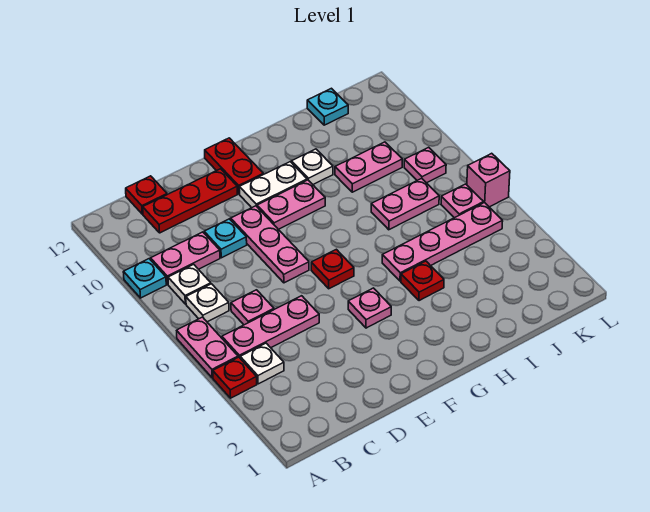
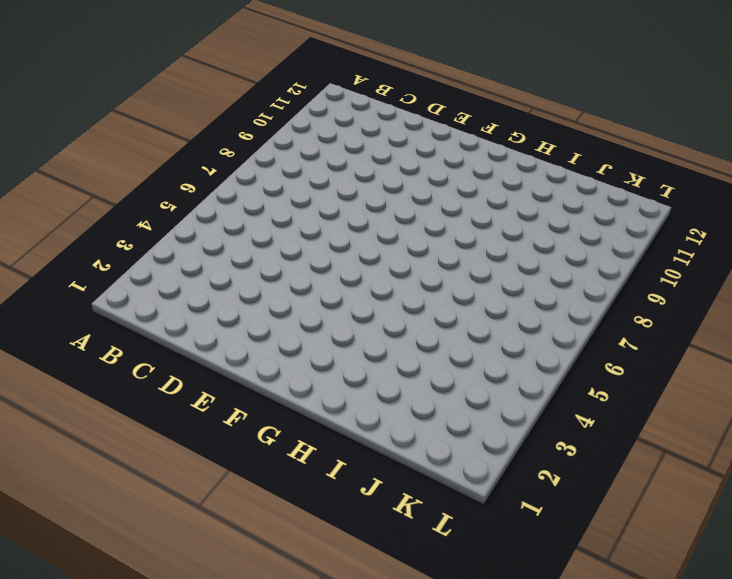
none -> red 1x1 plate [213,357,257,398]
none -> pink 1x2 plate [177,317,238,378]
none -> cyan 1x1 plate [123,259,166,298]

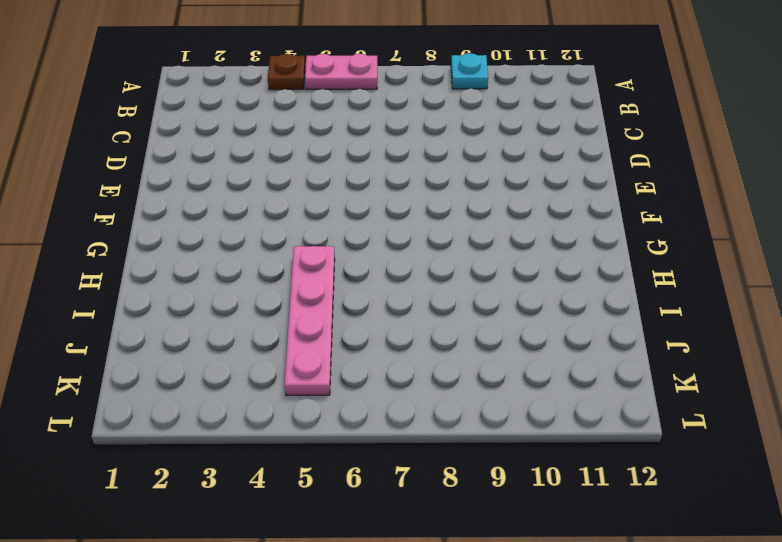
brown 1x1 plate [268,54,305,90] -> red 1x1 plate [213,357,257,398]
none -> white 1x1 plate [240,343,284,384]
none -> pink 1x3 plate [222,296,319,358]
none -> white 1x1 plate [186,284,229,322]

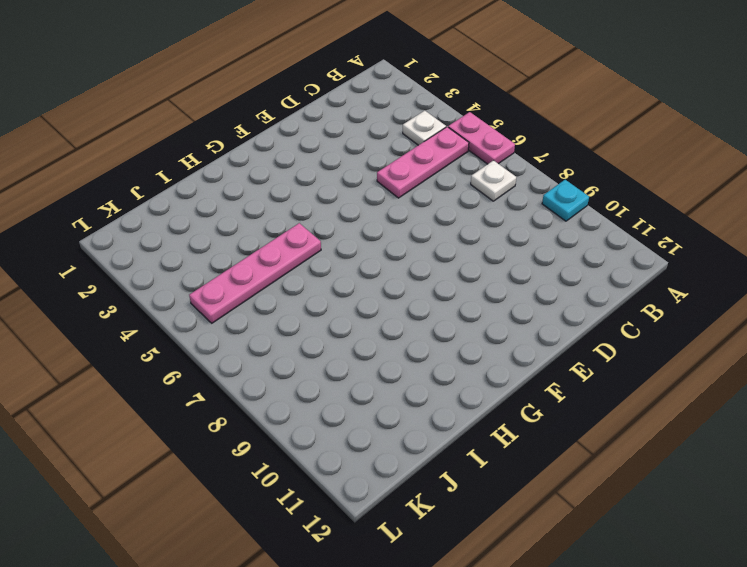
none -> red 1x1 plate [213,357,257,398]
none -> white 1x1 plate [168,264,211,304]
none -> pink 1x2 plate [151,232,220,284]

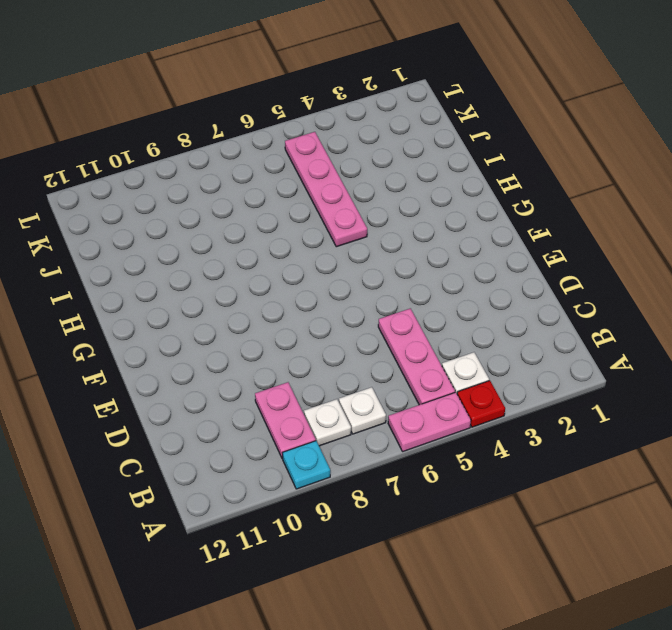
none -> pink 1x1 plate [231,290,274,325]
none -> red 1x3 plate [143,169,238,233]
none -> red 1x1 plate [126,176,167,214]

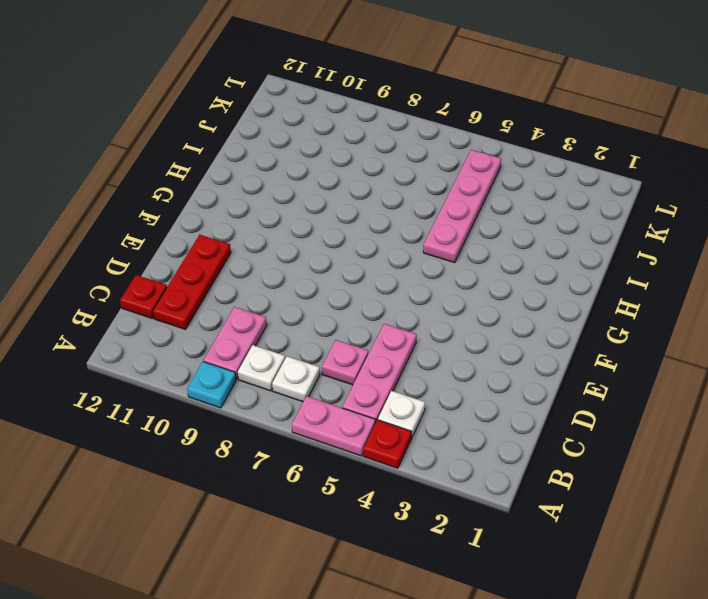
none -> cyan 1x1 plate [204,219,247,258]
none -> pink 1x3 plate [231,206,309,283]
none -> pink 1x1 plate [348,288,391,328]

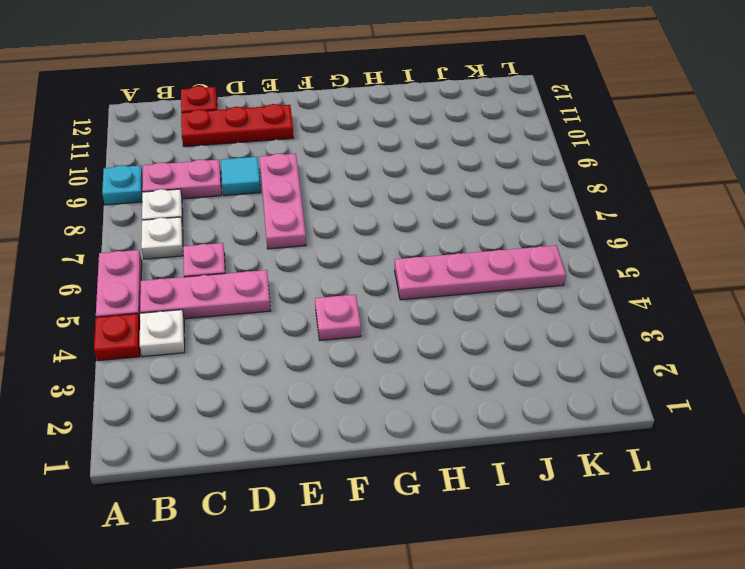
cyan 1x1 tile [221,157,261,196] -> cyan 1x1 plate [204,219,247,258]
none -> red 1x1 plate [311,249,354,289]
none -> pink 1x2 plate [257,180,325,229]
none -> white 1x2 plate [239,162,307,208]

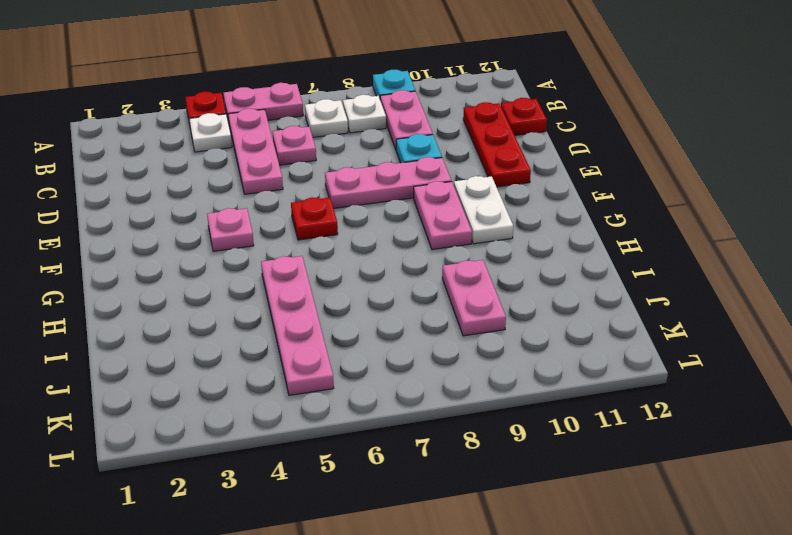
none -> red 1x2 plate [205,138,263,194]
none -> red 1x1 plate [401,261,444,301]
none -> white 1x1 plate [291,149,333,184]

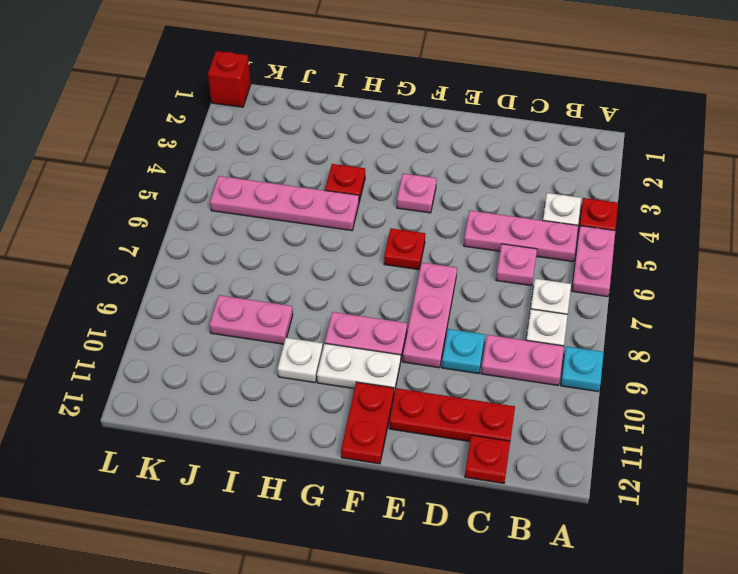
red 1x1 brick [208,51,251,107] -> none
none -> pink 1x2 plate [371,178,439,230]
none -> cyan 1x1 plate [307,88,348,125]
none -> pink 1x1 plate [441,184,484,218]

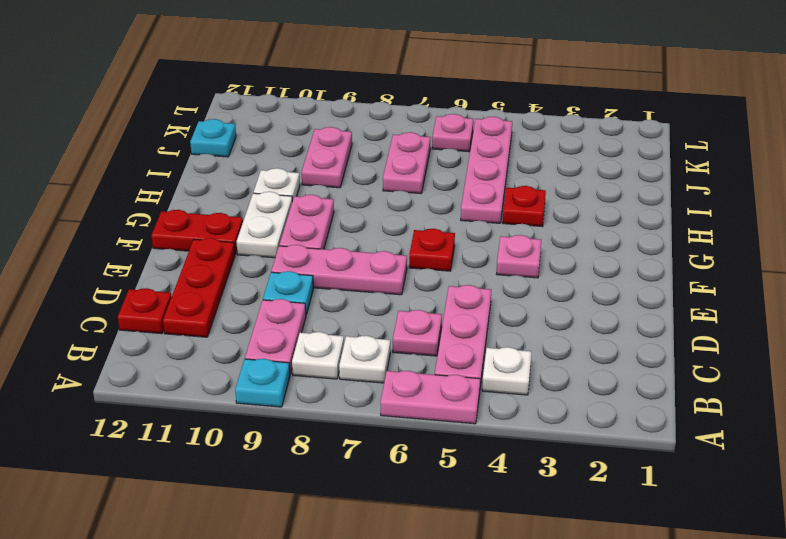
none -> red 1x1 plate [213,357,257,398]
none -> pink 1x1 plate [404,147,446,183]
none -> pink 1x1 brick [467,153,510,207]

